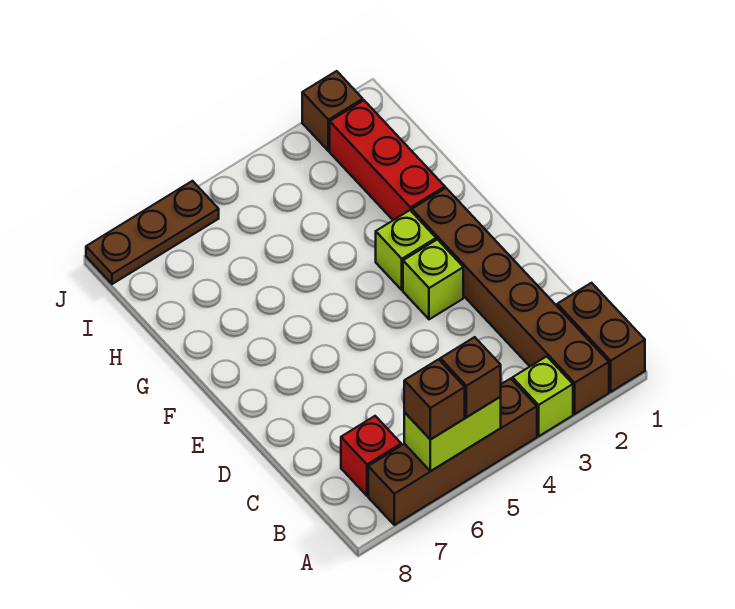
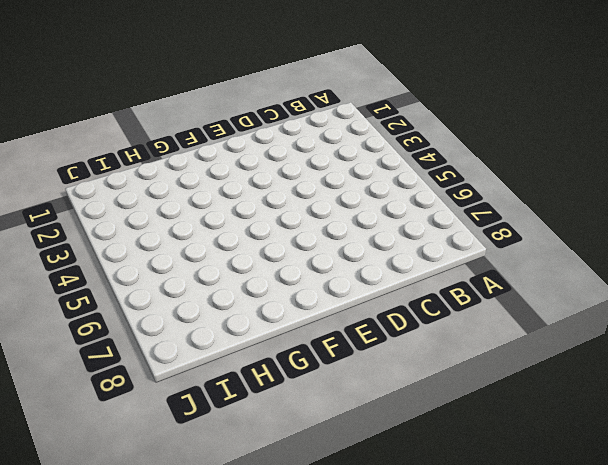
none -> brown 1x2 brick [557,283,645,392]
none -> brown 1x6 brick [412,188,609,414]
none -> lime 1x1 brick [513,356,573,436]

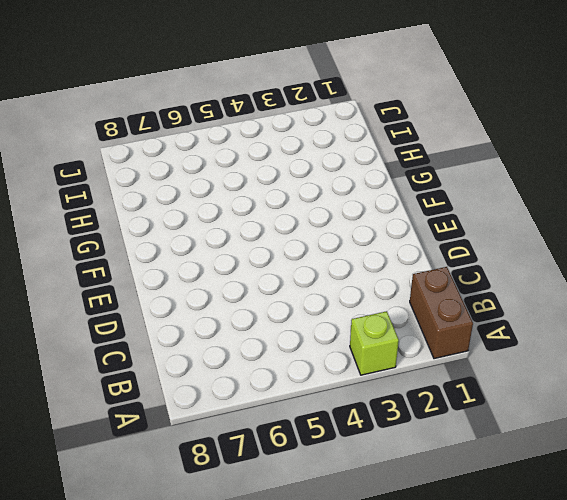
none -> brown 1x6 brick [412,188,609,414]
none -> brown 1x4 brick [368,379,537,525]
none -> red 1x1 brick [341,416,401,496]

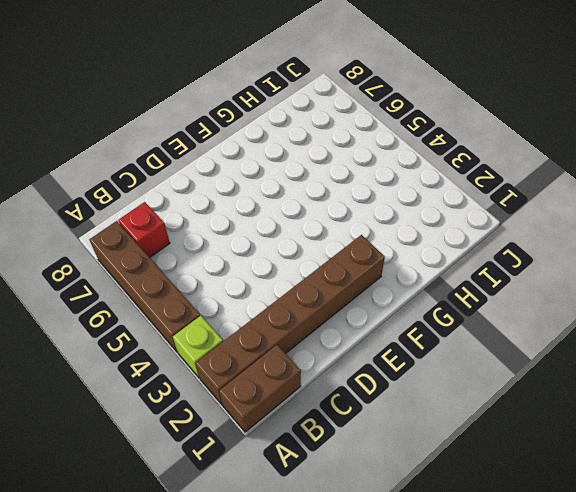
none -> lime 1x1 brick [403,239,463,319]
none -> lime 1x1 brick [376,210,436,290]
none -> red 1x3 brick [330,100,445,220]

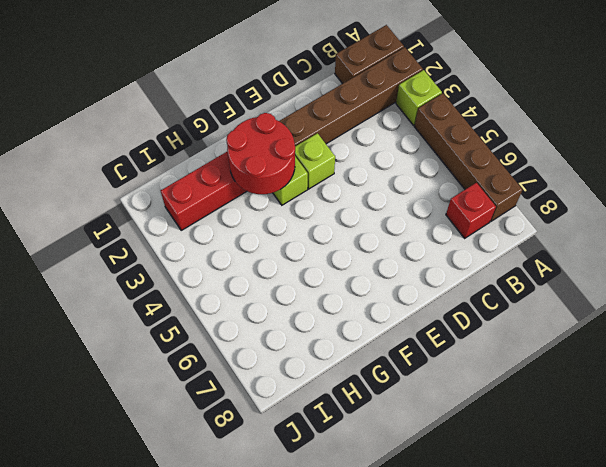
red 2x2 round brick [226,113,295,194] -> none
none -> brown 1x1 brick [302,71,363,151]
none -> brown 1x3 plate [86,181,219,284]
none -> lime 1x2 brick [404,397,501,471]

